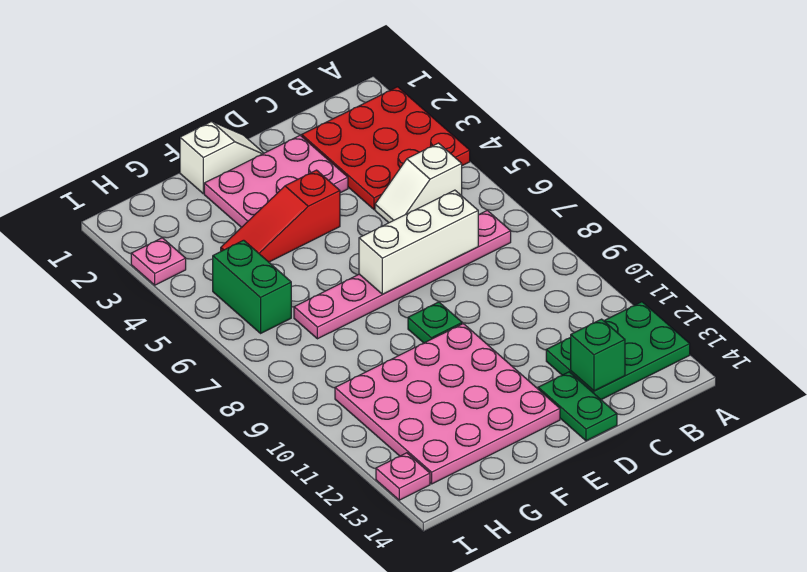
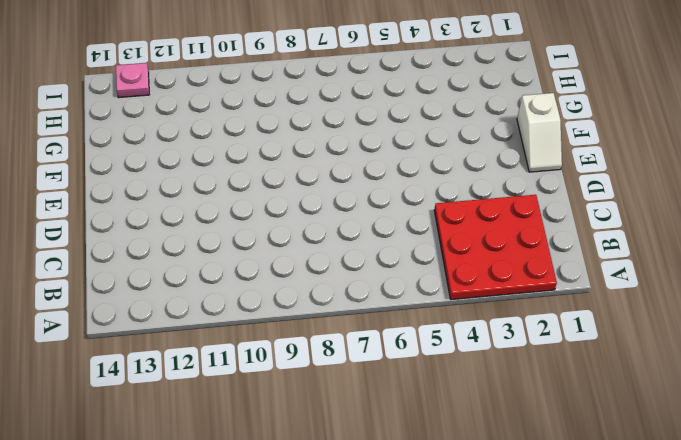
none -> green 2x3 plate [546,302,690,400]
none -> white 1x2 slope [375,143,462,223]
none -> pink 1x6 plate [294,210,511,339]

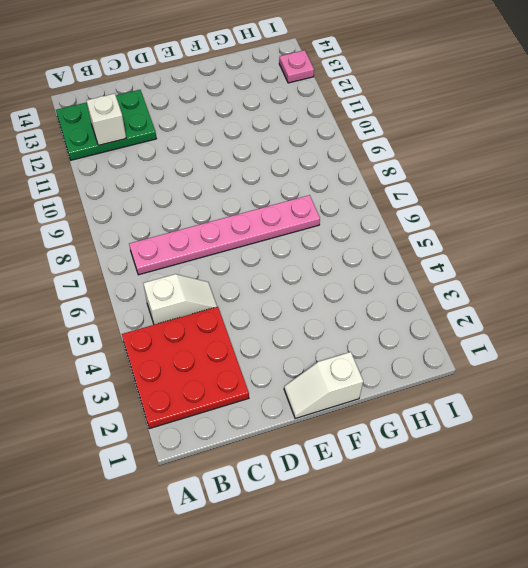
white 1x1 brick [86,93,126,145] -> none
none -> pink 2x3 plate [204,136,348,228]
none -> green 1x2 plate [538,372,617,441]
none -> red 1x3 slope [221,170,340,262]

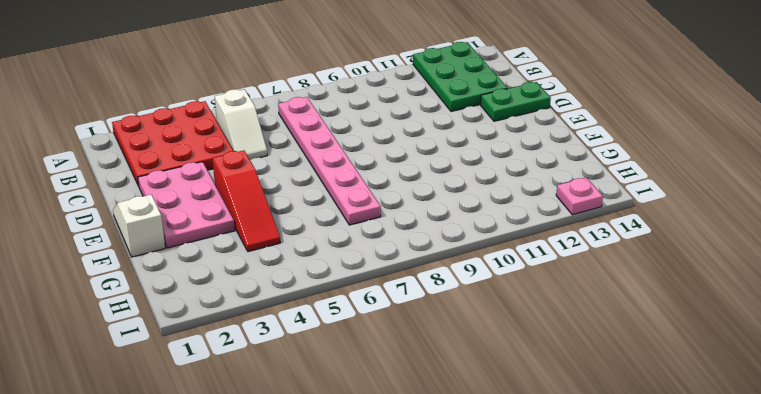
none -> green 1x1 plate [408,302,462,343]
none -> pink 4x4 plate [335,324,560,484]
none -> green 1x2 brick [213,240,291,333]

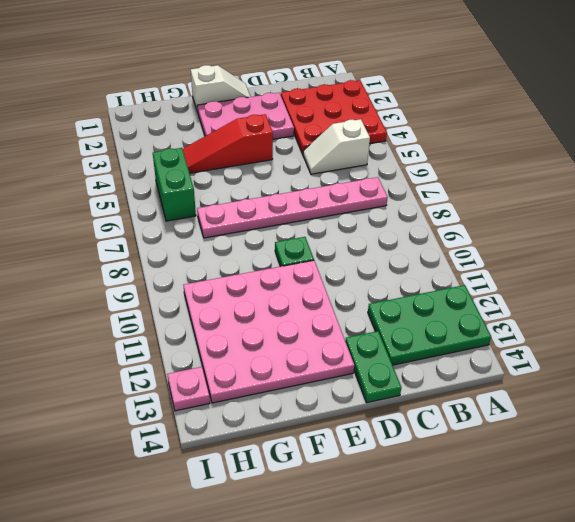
none -> pink 1x1 plate [131,238,186,285]
none -> white 1x3 brick [359,190,478,294]
none -> green 1x1 brick [571,319,625,391]

